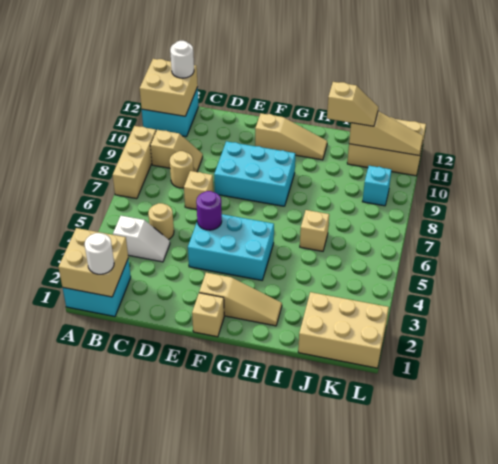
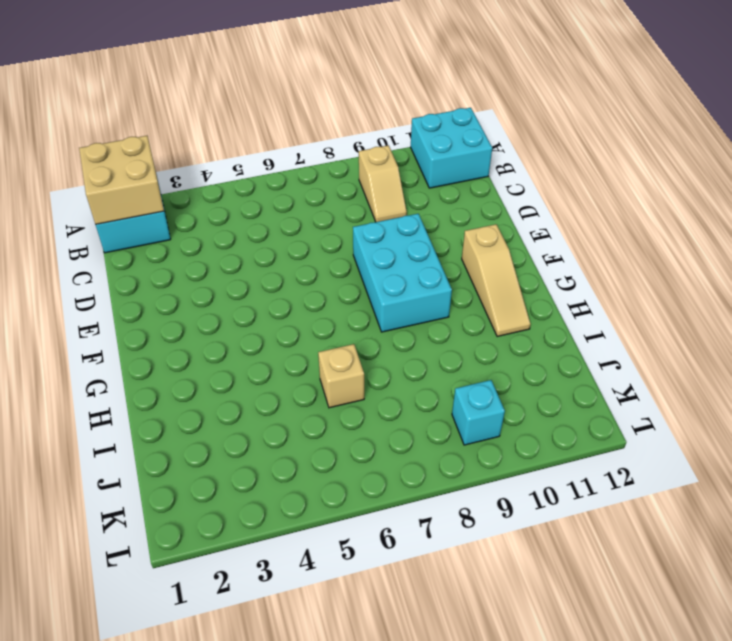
none -> tan 1x3 brick [113,126,156,199]
none -> white 1x2 slope [113,216,170,262]
none -> tan 1x1 round brick [148,203,174,240]

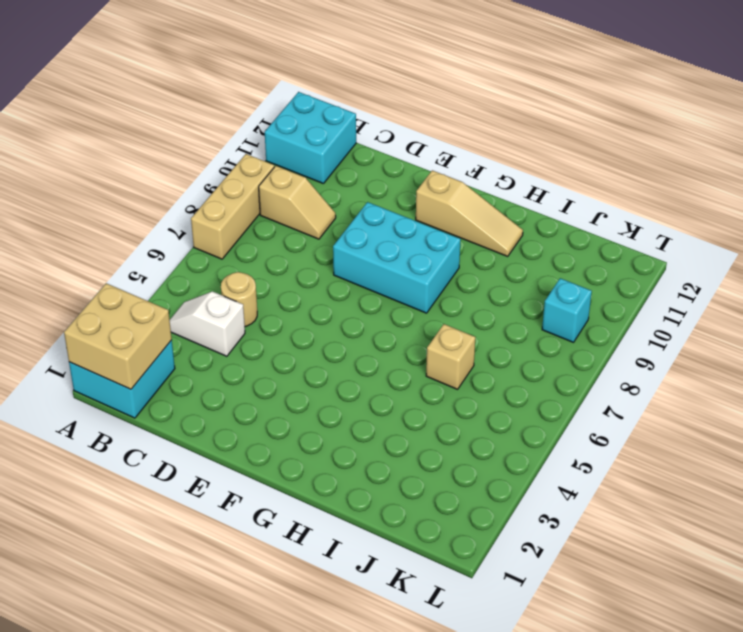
white 1x2 slope [170,291,245,356] -> white 1x2 slope turned to [113,216,170,262]
none -> tan 1x1 round brick [170,151,193,188]
none -> tan 1x1 brick [184,171,213,209]
none -> cyan 2x3 brick [188,214,274,280]

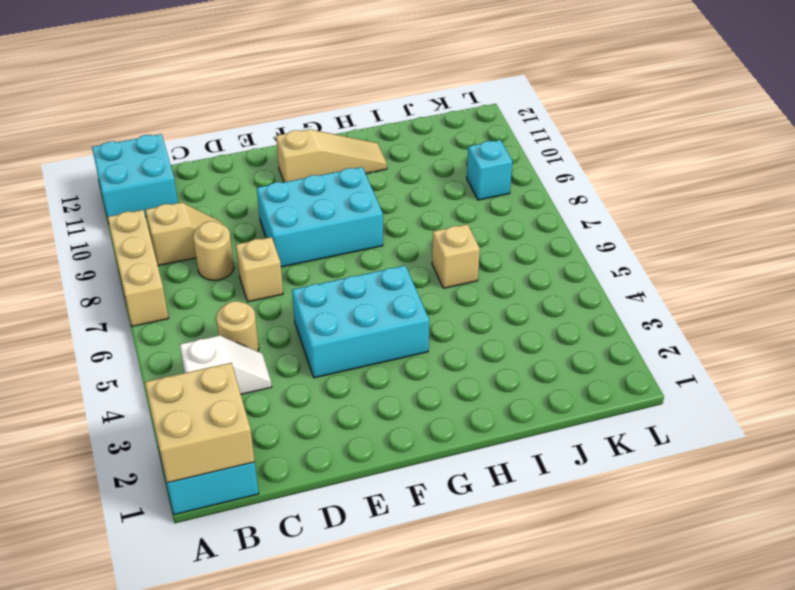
none -> tan 1x1 brick [192,293,224,337]
none -> tan 1x3 slope [199,273,282,326]
none -> tan 2x3 brick [298,292,389,368]

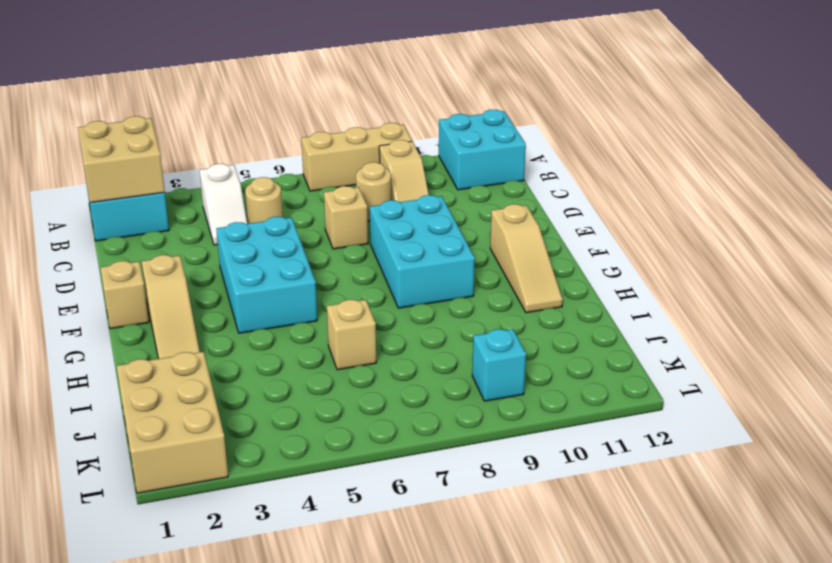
none -> tan 2x3 brick [347,117,426,176]
none -> tan 2x2 brick [140,59,198,116]
none -> purple 1x1 round brick [196,191,222,230]

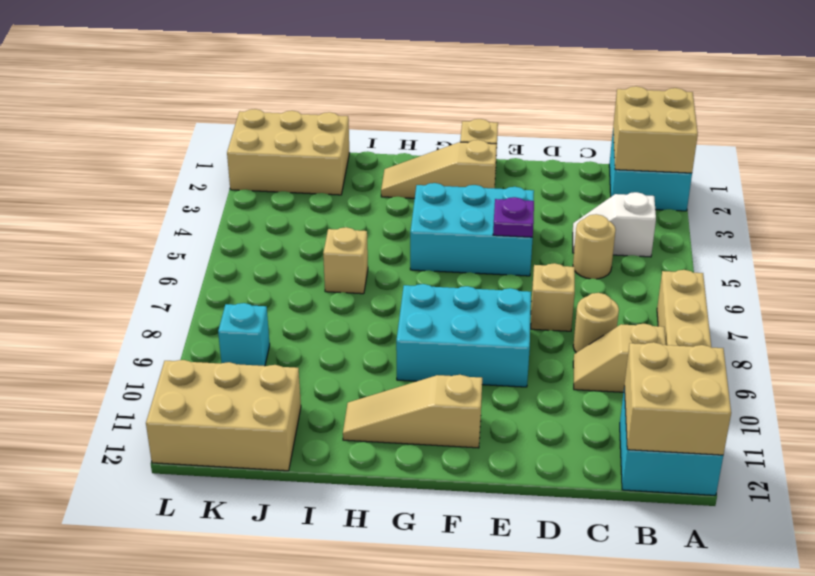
purple 1x1 plate [493,197,534,237] -> purple 1x1 round brick [196,191,222,230]
none -> tan 1x3 slope [349,111,424,156]
none -> white 1x1 round brick [85,233,114,274]
none -> white 1x1 round brick [170,41,194,78]

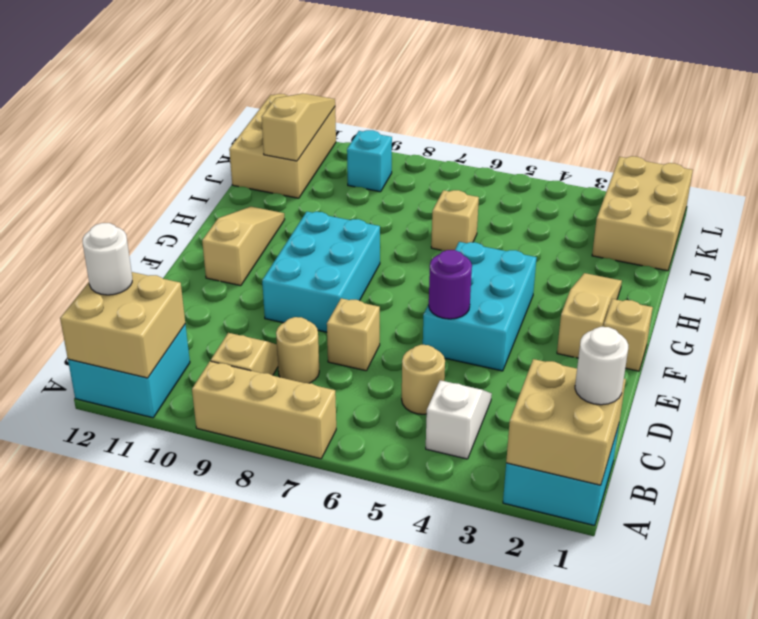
none -> tan 1x2 slope [327,82,378,126]

